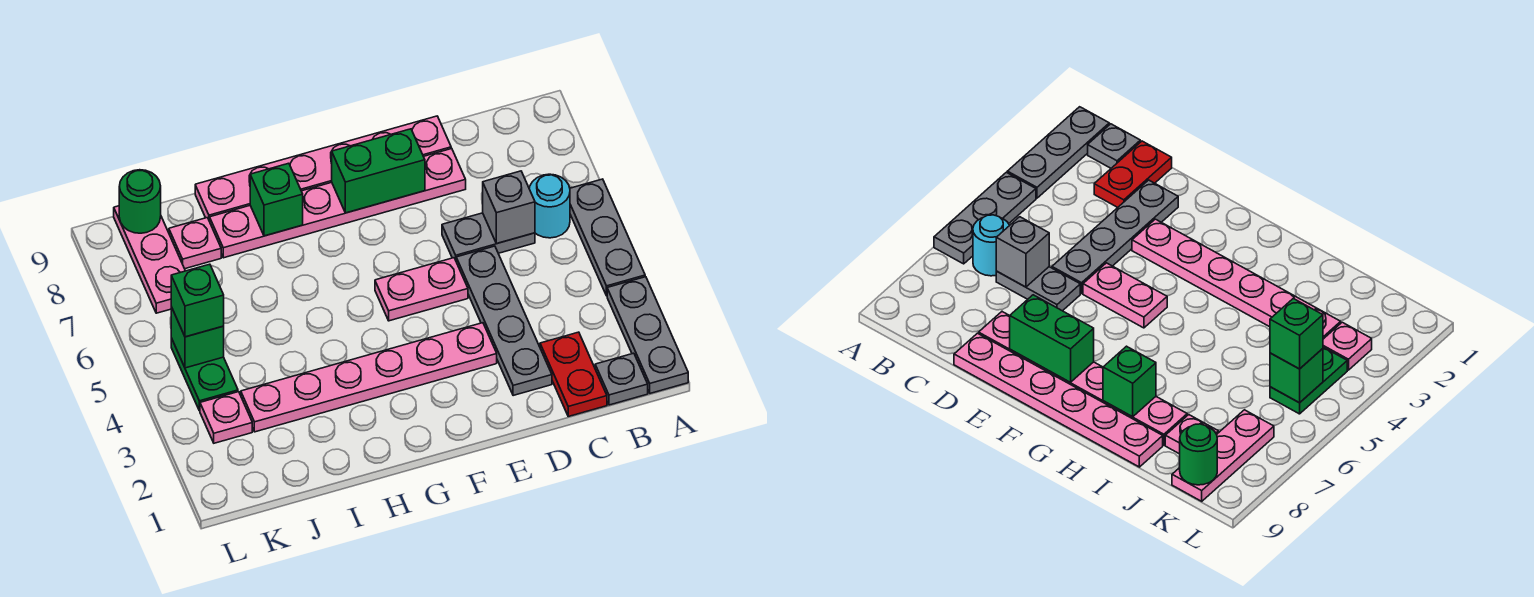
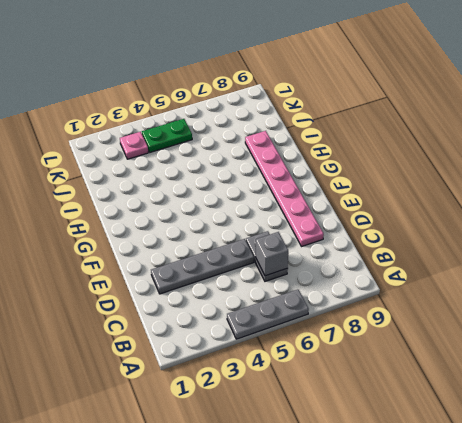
none -> grey 1x3 plate [607,277,688,393]
none -> grey 1x1 plate [595,353,648,405]
none -> cyan 1x1 round brick [529,174,570,238]

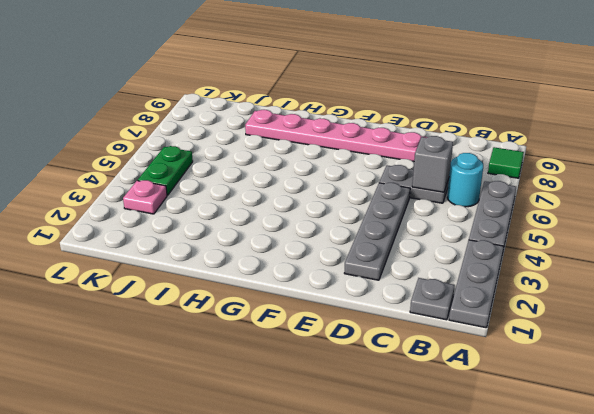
green 1x1 tile [488,147,524,178] -> none
none -> red 1x2 plate [540,332,607,416]
none -> pink 1x6 plate [195,116,451,221]
none -> pink 1x6 plate [241,323,497,432]

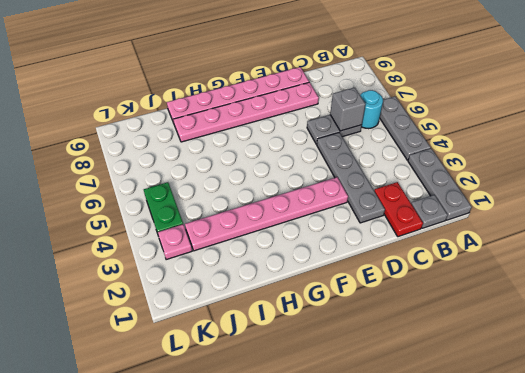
none -> pink 1x2 plate [375,258,468,321]
none -> pink 1x1 plate [169,218,221,269]
none -> pink 1x3 plate [114,206,185,313]

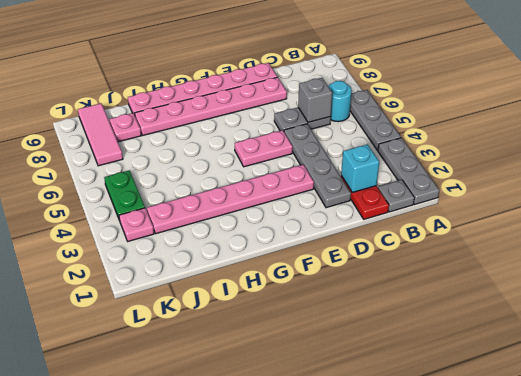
cyan 1x1 brick [341,144,379,192] -> none
pink 1x3 tile [78,104,123,166] -> pink 1x3 plate [114,206,185,313]
none -> green 1x2 brick [332,129,425,213]
none -> green 1x1 brick [250,163,303,236]
none -> green 1x1 brick [171,307,224,368]

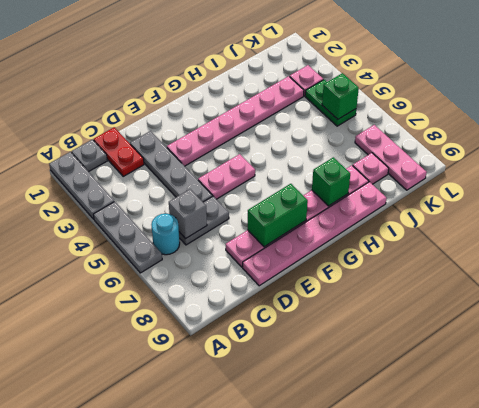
none -> green 1x1 round brick [119,170,161,233]
none -> green 1x1 brick [171,264,224,337]

